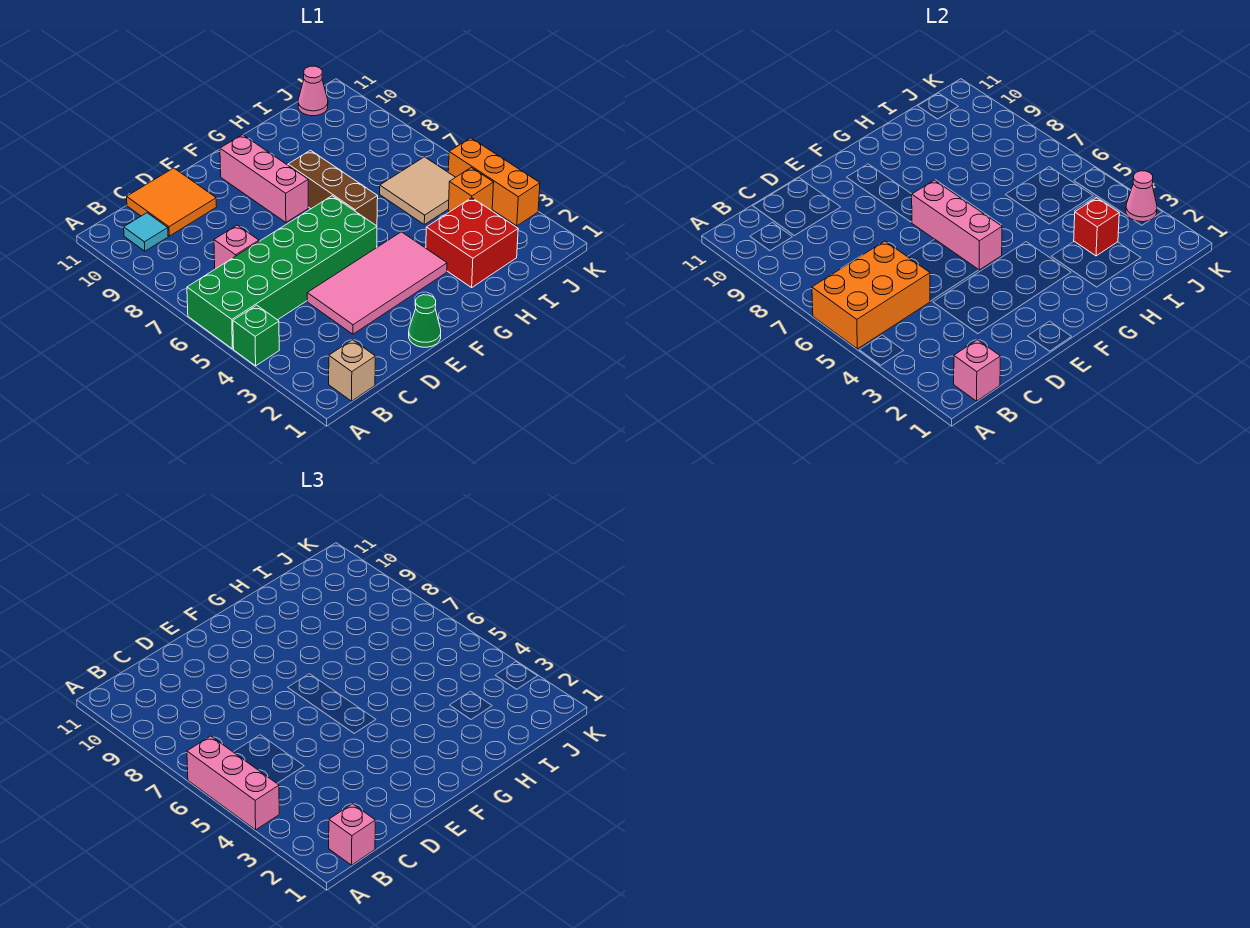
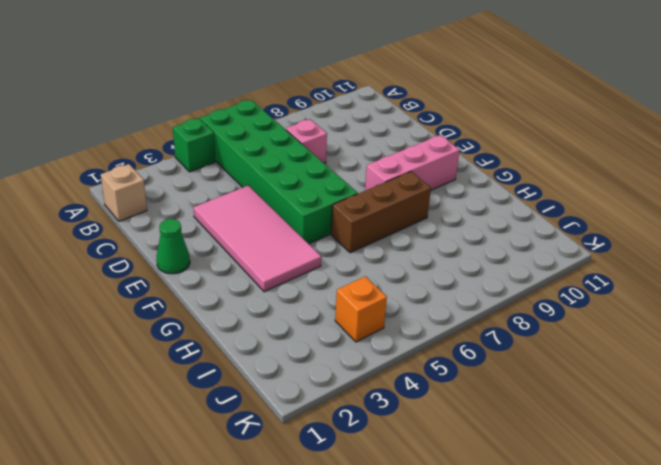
none -> cyan 1x1 tile [124,213,168,251]
none -> orange 2x2 tile [127,168,217,236]
none -> red 2x2 brick [426,198,518,288]

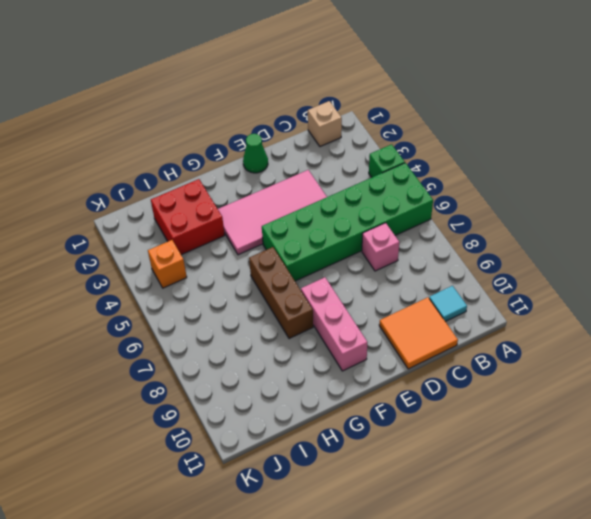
none -> tan 2x2 tile [380,157,455,224]
none -> pink 1x1 cone [298,66,328,116]
none -> orange 1x3 brick [448,138,540,226]

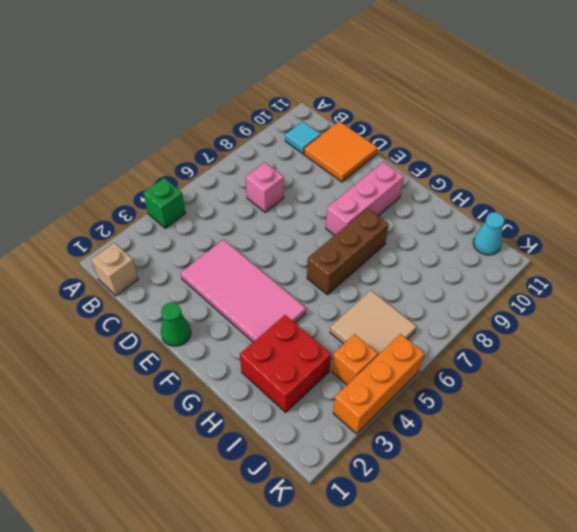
cyan 1x1 cone [473,212,504,255] -> pink 1x1 cone [298,66,328,116]
none -> green 2x6 brick [187,196,377,349]
none -> orange 2x3 brick [812,241,930,349]
none -> pink 1x1 brick [954,340,1000,401]

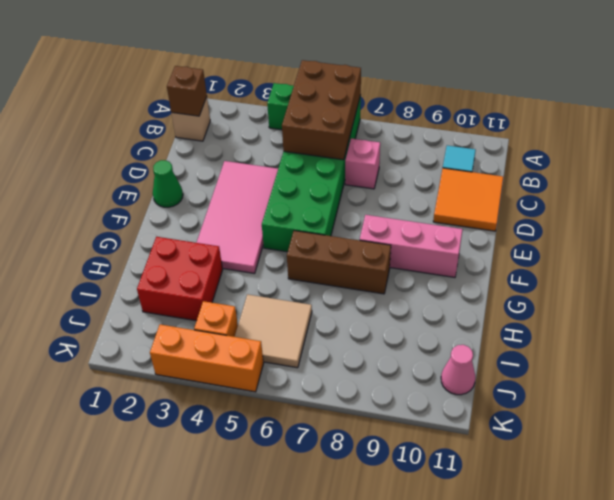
brown 2x3 brick [282,60,361,160] -> orange 2x3 brick [812,241,930,349]
brown 1x1 brick [167,66,207,116] -> pink 1x1 brick [954,340,1000,401]
none -> pink 1x3 brick [912,180,1002,270]
none -> red 1x1 brick [1074,198,1119,256]
none -> pink 1x1 cone [1126,171,1157,222]

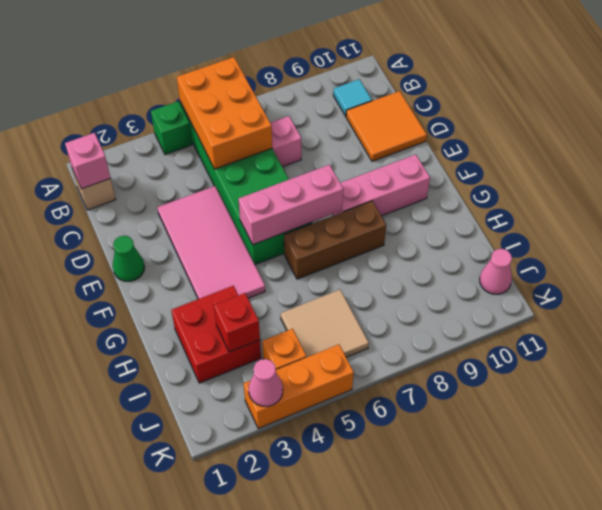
none -> pink 1x3 brick [187,736,279,830]
none -> pink 1x1 brick [329,804,375,865]

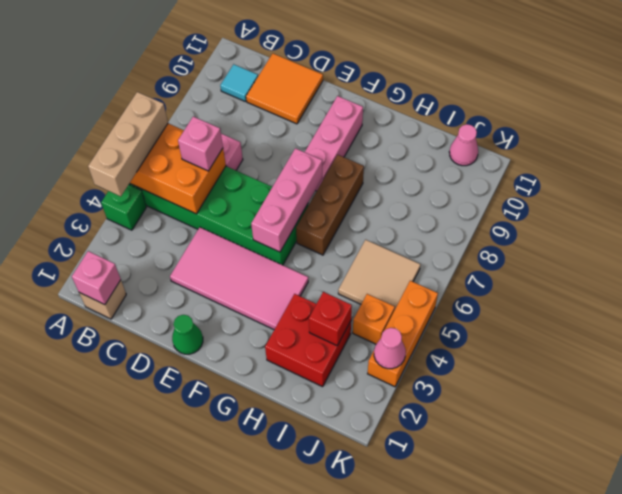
tan 1x3 brick [88,92,168,196] -> pink 1x3 brick [187,736,279,830]
pink 1x1 brick [178,117,223,171] -> pink 1x1 brick moved to [329,804,375,865]

